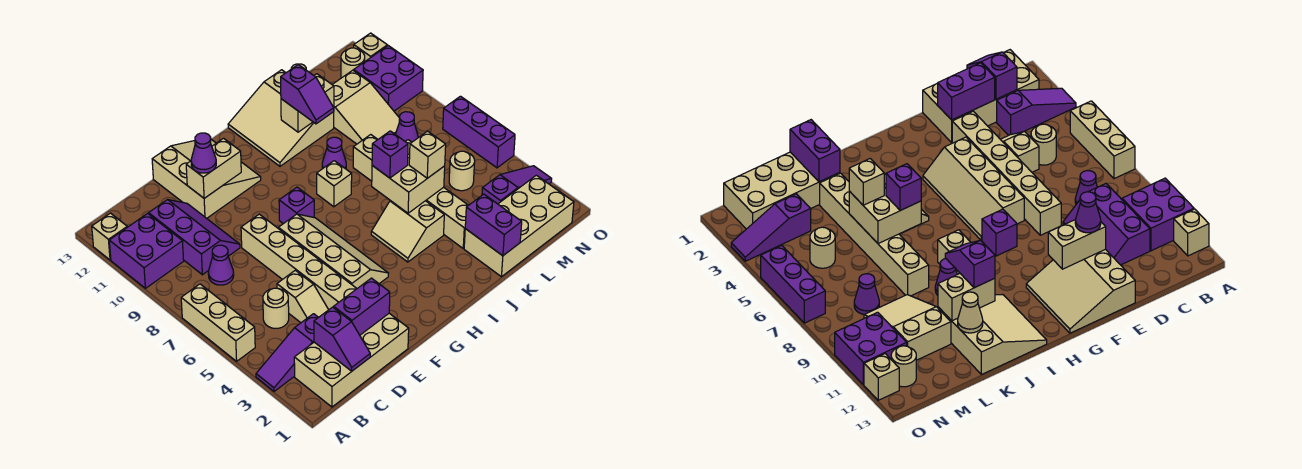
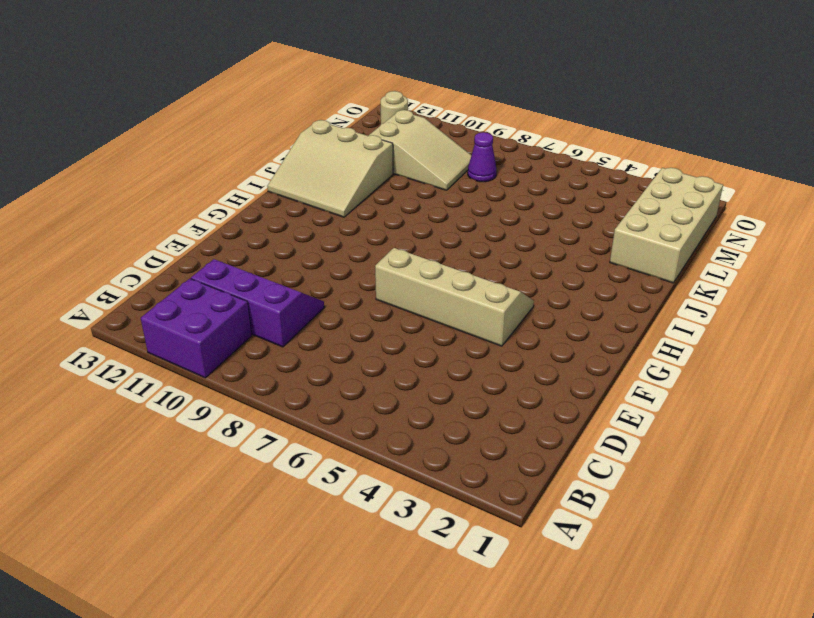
none -> purple 1x3 slope [256,314,318,391]
none -> tan 1x3 brick [181,284,255,361]
none -> tan 1x1 brick [92,213,127,260]
none -> tan 2x4 brick [294,313,409,407]

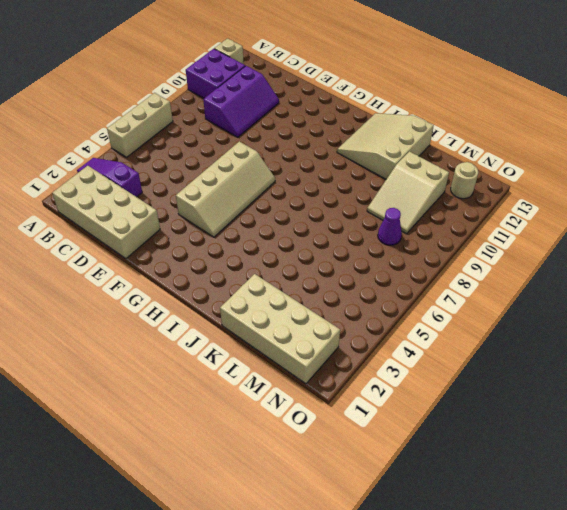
none -> tan 1x1 round brick [263,288,289,328]
none -> purple 1x1 cone [208,245,234,285]
none -> tan 1x2 slope [277,270,328,323]
none -> tan 1x6 brick [241,214,357,310]

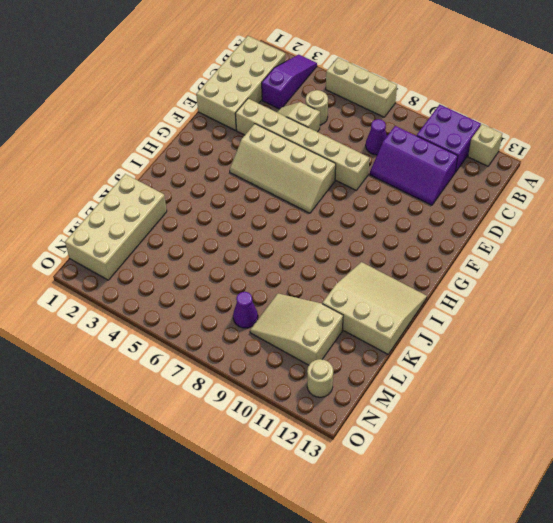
none -> tan 3x3 slope [152,140,261,218]
none -> purple 1x1 brick [279,187,314,224]
none -> tan 2x2 slope [371,201,444,262]
none -> tan 1x1 brick [317,161,352,207]

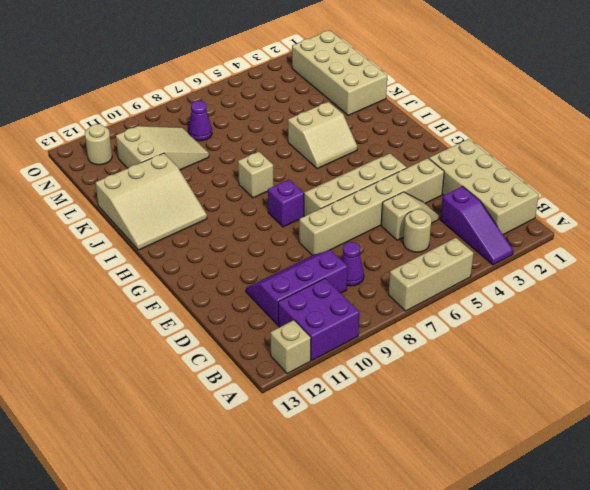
none -> tan 3x3 slope [152,140,261,218]
none -> purple 1x1 cone [322,137,346,169]
none -> tan 1x6 brick [353,135,468,248]
none -> purple 1x3 slope [482,166,552,204]

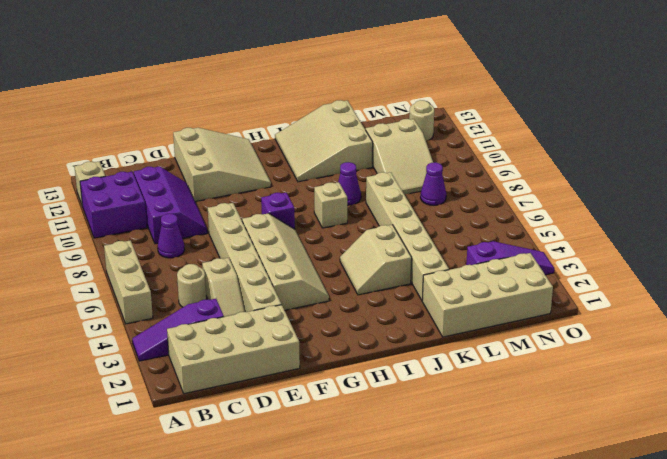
none -> tan 1x1 round brick [449,151,475,191]
none -> purple 2x2 brick [354,46,423,111]
none -> purple 1x3 brick [443,96,515,168]
none -> tan 1x1 brick [354,33,387,61]

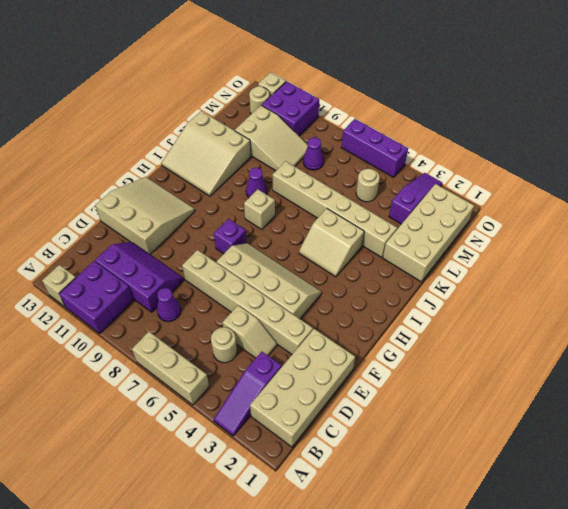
none -> purple 1x2 slope [314,307,370,371]
none -> purple 1x2 brick [334,278,390,335]
none -> tan 1x2 brick [186,138,241,198]
none -> tan 2x2 brick [372,140,445,213]

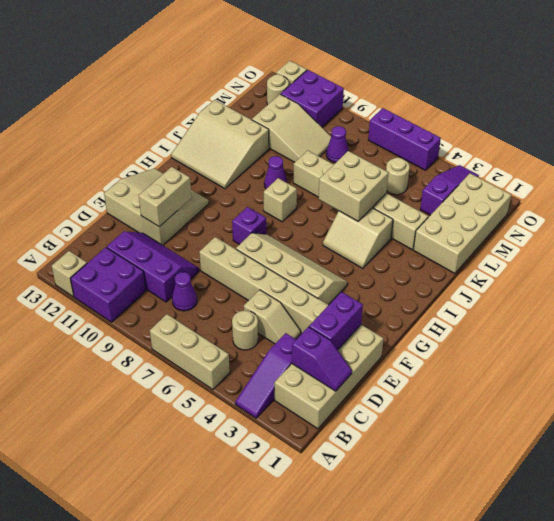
none -> tan 1x2 brick [281,74,334,132]
none -> purple 1x2 brick [465,194,522,256]
none -> tan 1x1 cone [958,292,983,333]
none -> purple 1x1 cone [191,133,216,173]

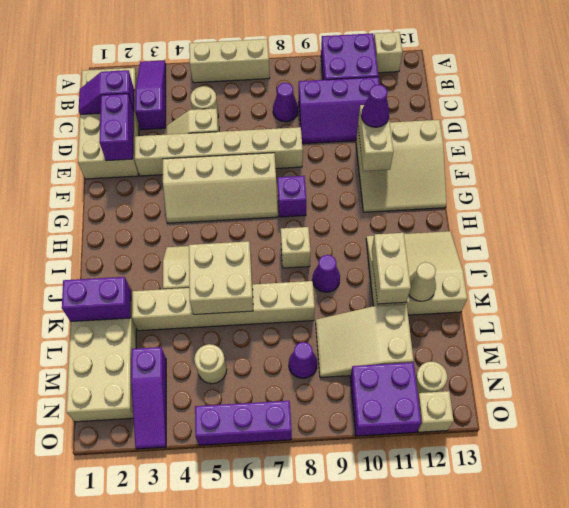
none -> purple 1x1 brick [372,131,408,178]
none -> purple 1x2 slope [281,65,334,124]
none -> tan 1x1 brick [409,131,446,178]

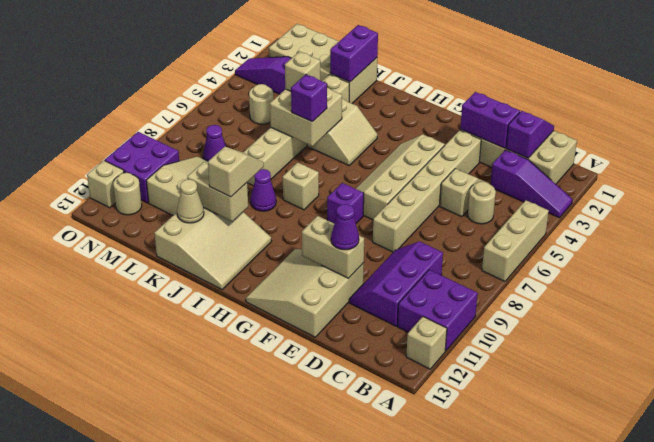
tan 1x2 slope [208,147,264,197] -> purple 1x2 slope [281,65,334,124]
none -> purple 1x1 cone [208,245,234,285]
none -> purple 1x3 brick [443,96,515,168]

